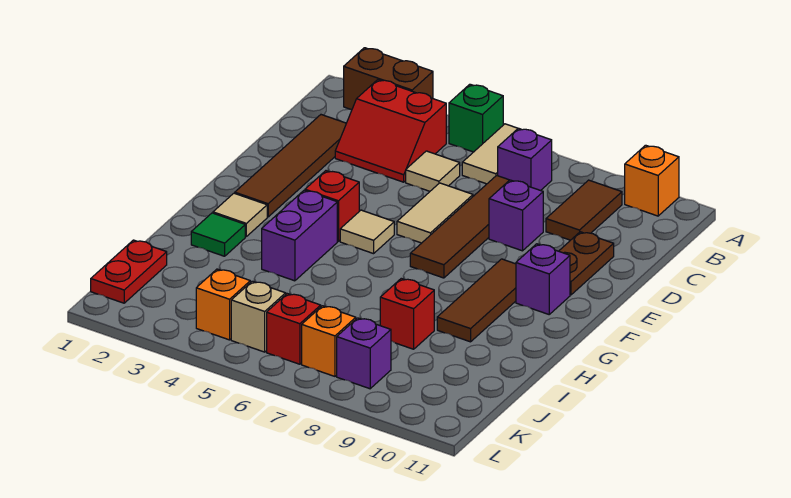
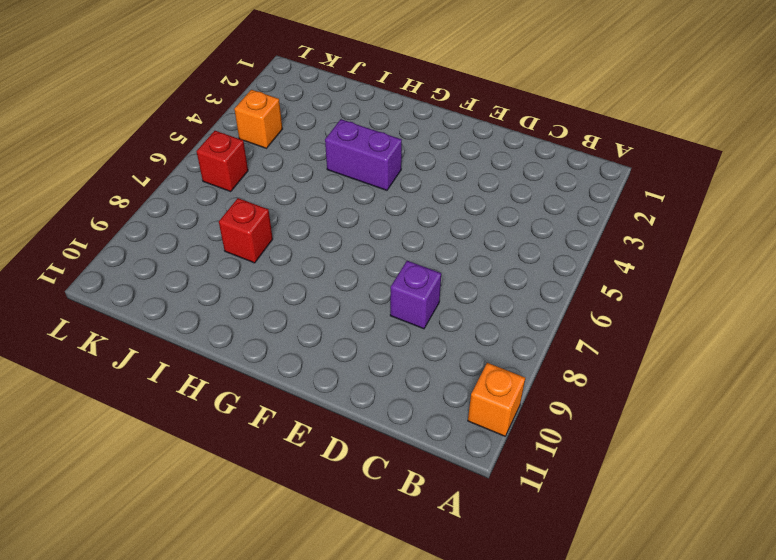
none -> brown 1x2 brick [344,48,433,110]
none -> green 1x1 brick [449,84,503,152]
none -> tan 1x2 tile [462,124,518,184]

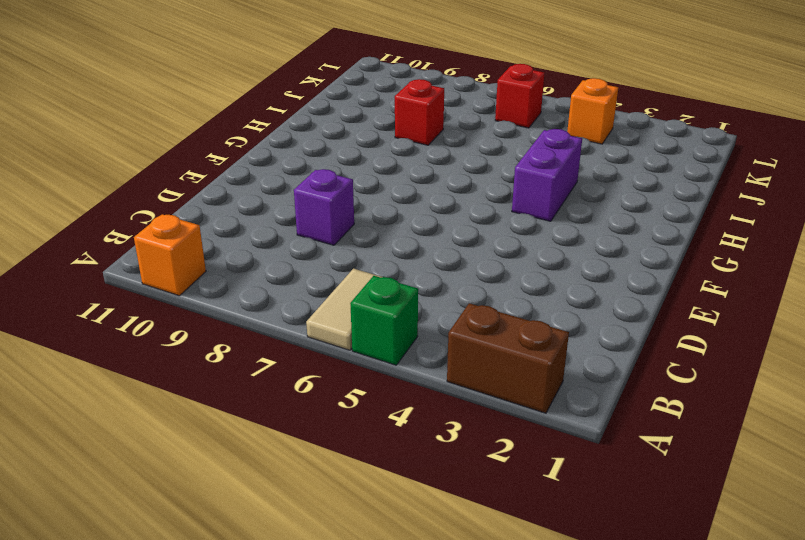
none -> red 2x2 slope [335,80,446,182]
none -> purple 1x1 brick [498,128,552,191]
none -> brown 1x2 tile [546,180,622,240]

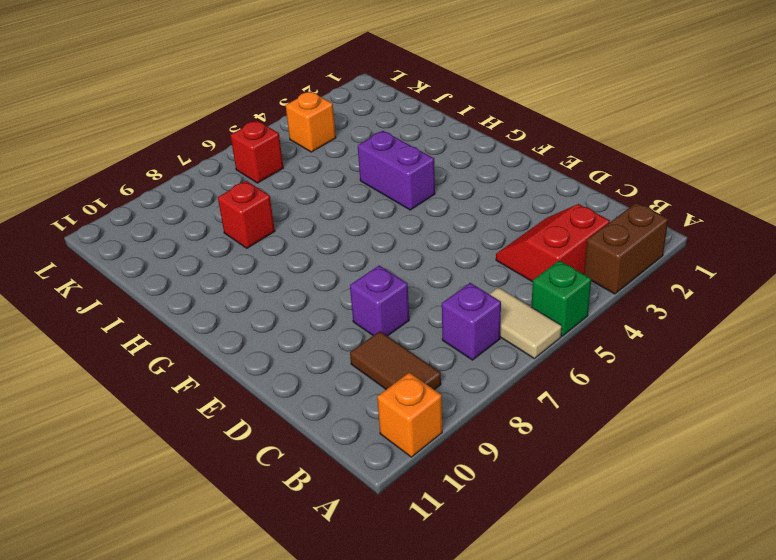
none -> brown 1x4 tile [235,115,346,217]
none -> tan 1x1 tile [406,151,460,191]
none -> brown 1x4 tile [410,175,509,278]

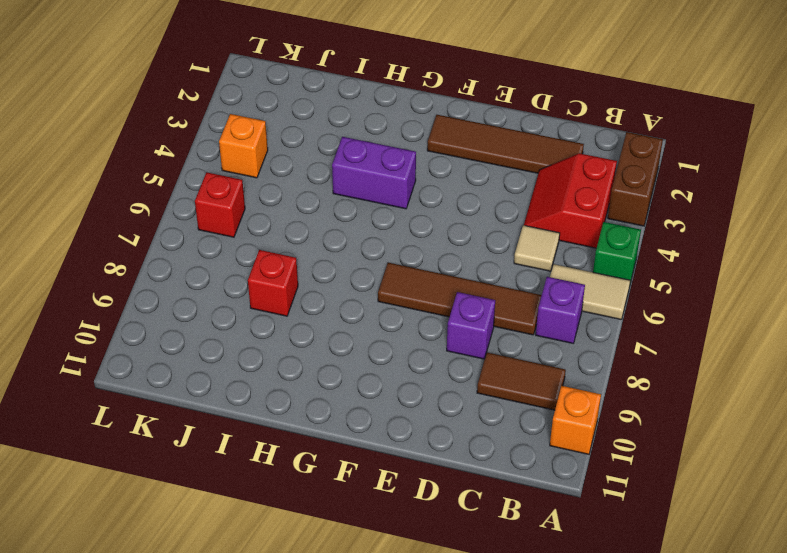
none -> tan 1x2 tile [397,183,473,243]
none -> brown 1x2 plate [559,232,614,295]
none -> red 1x1 brick [305,171,359,241]

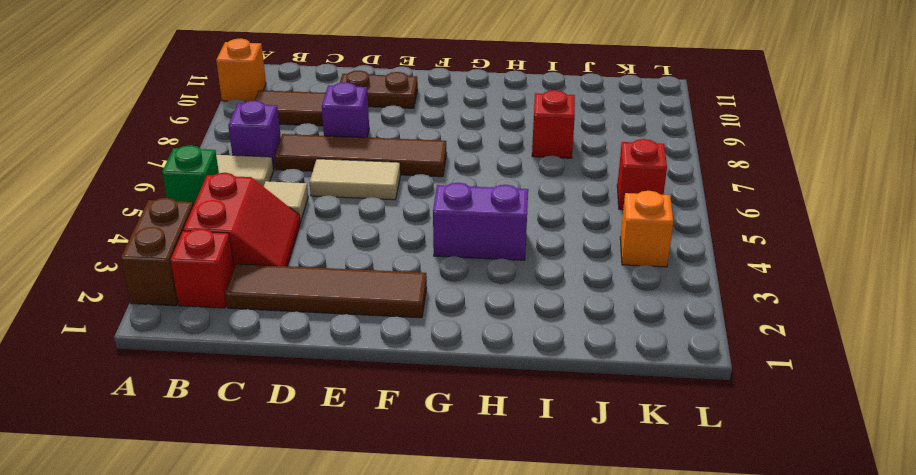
red 1x1 brick [170,229,234,308] -> red 1x1 brick moved to [305,171,359,241]
none -> tan 1x1 tile [340,210,394,254]
none -> brown 1x3 tile [437,259,516,342]
none -> purple 1x1 brick [516,244,570,314]

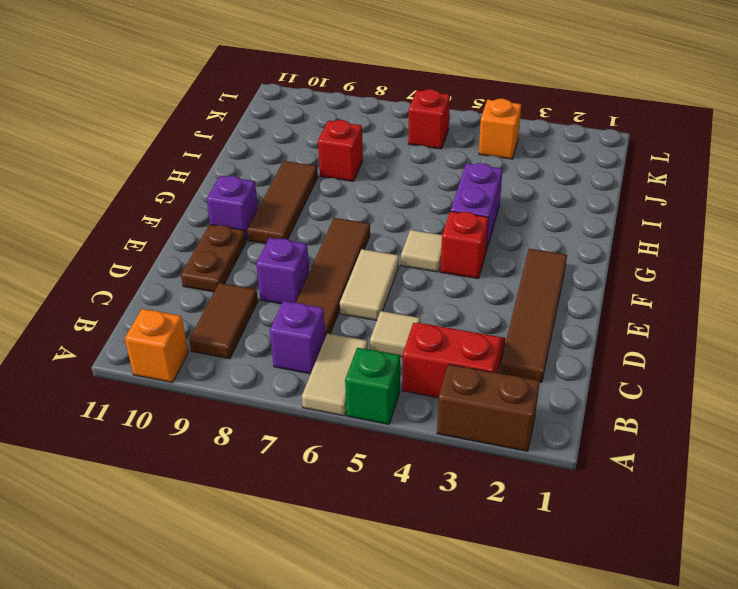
none -> tan 1x1 tile [213,193,267,236]
none -> green 1x1 tile [191,213,245,256]
none -> red 1x2 plate [91,240,167,303]

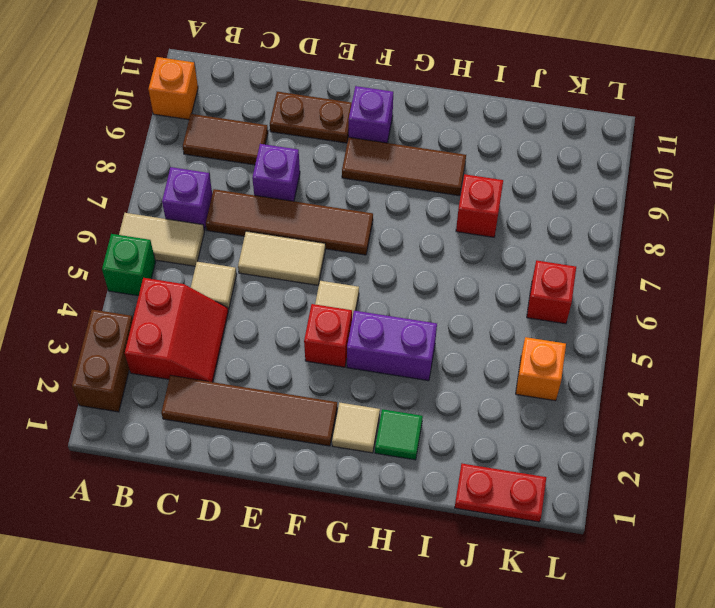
none -> tan 1x1 brick [231,281,286,352]
none -> orange 1x1 brick [302,306,356,376]
none -> purple 1x1 brick [337,318,391,389]

